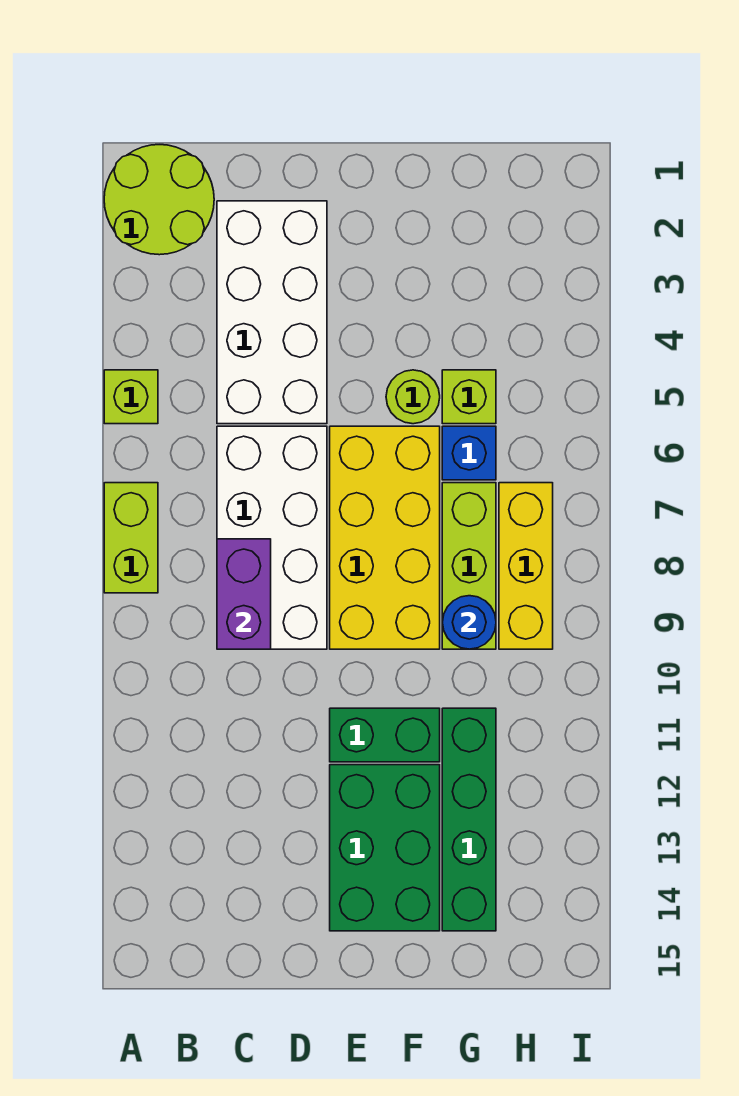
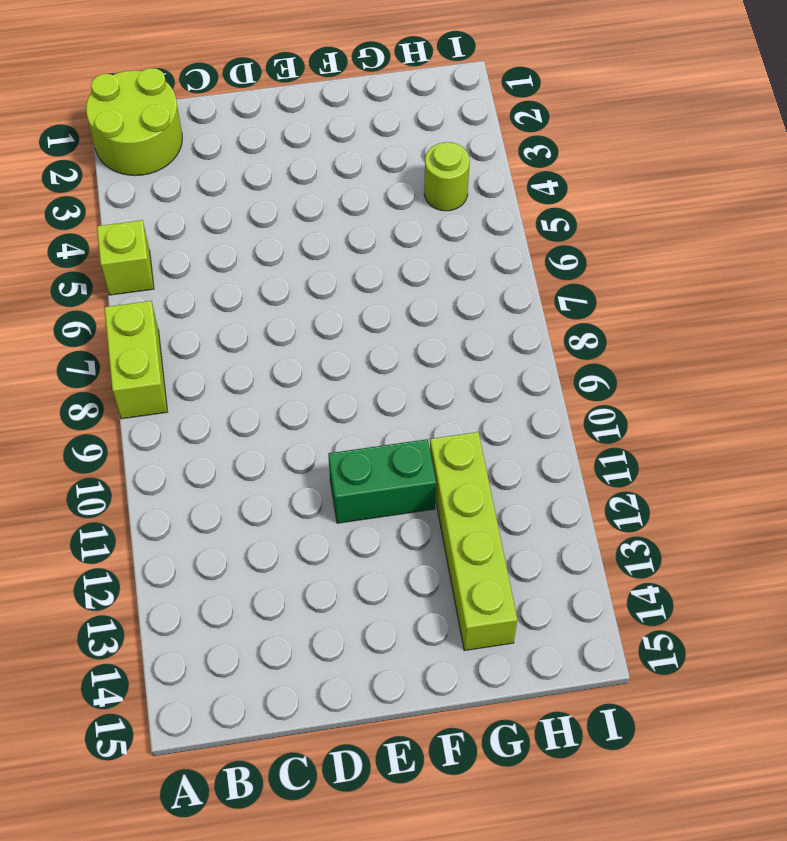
lime 1x4 brick [430,432,517,651] -> green 1x4 brick [442,708,496,931]
lime 1x1 round brick [424,142,470,211] -> lime 1x1 round brick moved to [386,370,440,424]
none -> white 2x4 brick [217,201,327,424]
none -> white 2x4 brick [217,426,327,649]
none -> yellow 2x4 brick [330,426,440,649]

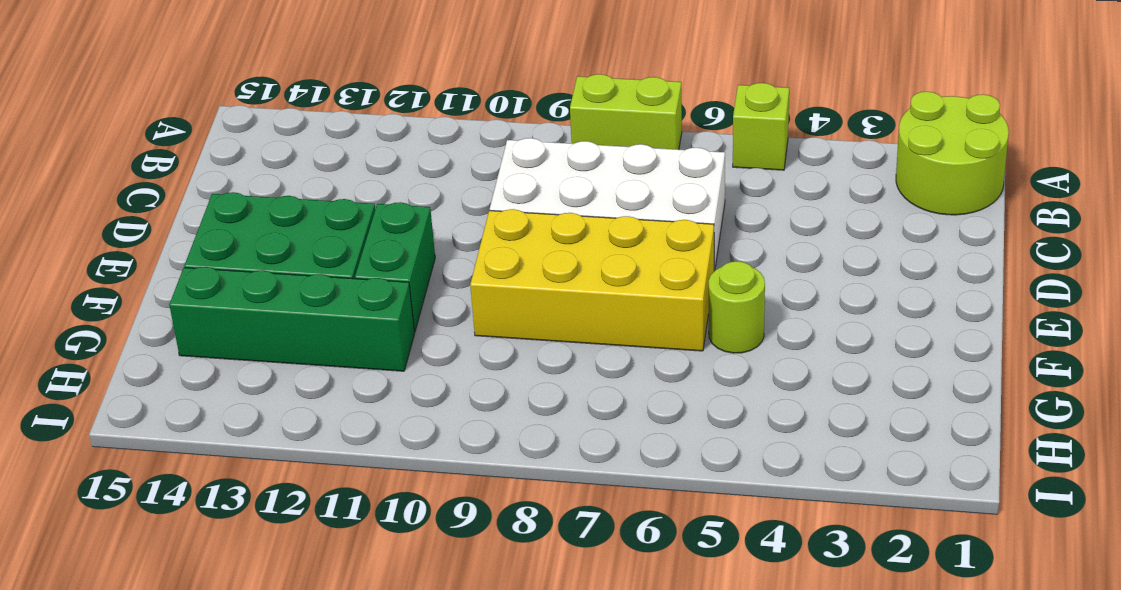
none -> white 2x4 brick [217,201,327,424]
none -> lime 1x1 brick [442,370,496,424]
none -> blue 1x1 brick [442,426,496,480]

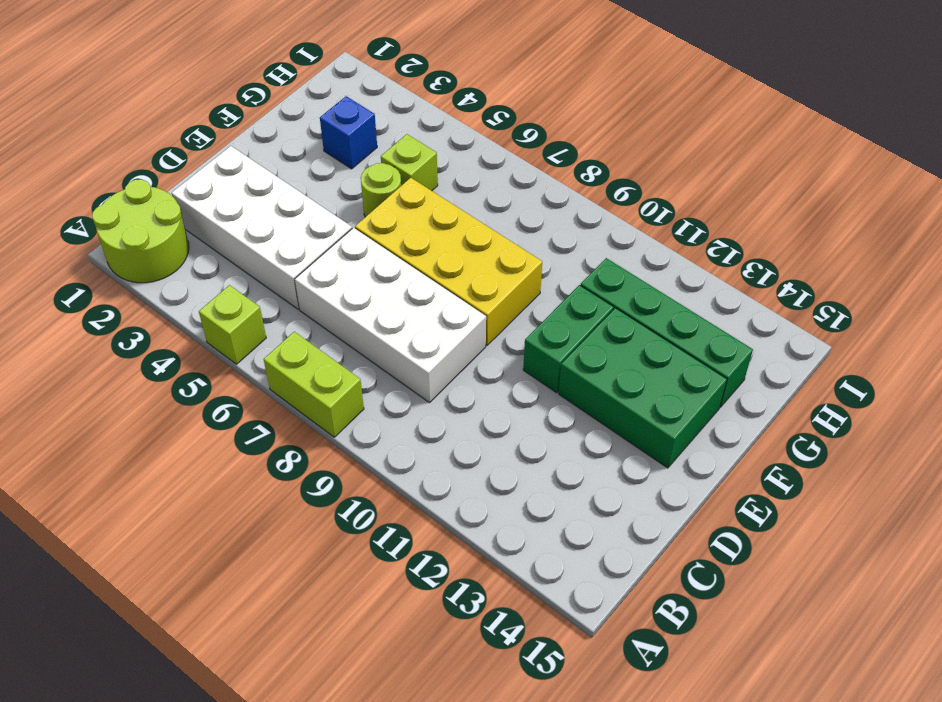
blue 1x1 brick [320,96,377,169] -> blue 1x1 brick moved to [442,426,496,480]
none -> lime 1x3 brick [442,483,496,649]
none -> yellow 1x3 brick [499,483,553,649]
none -> purple 1x2 brick [217,539,271,649]

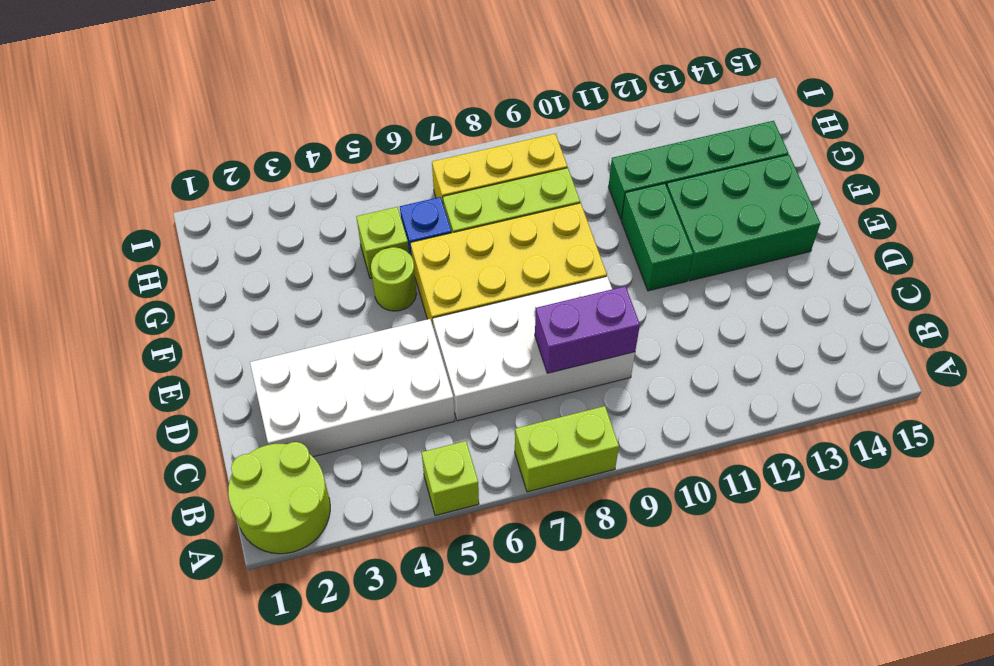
none -> blue 1x1 round brick [443,596,496,649]

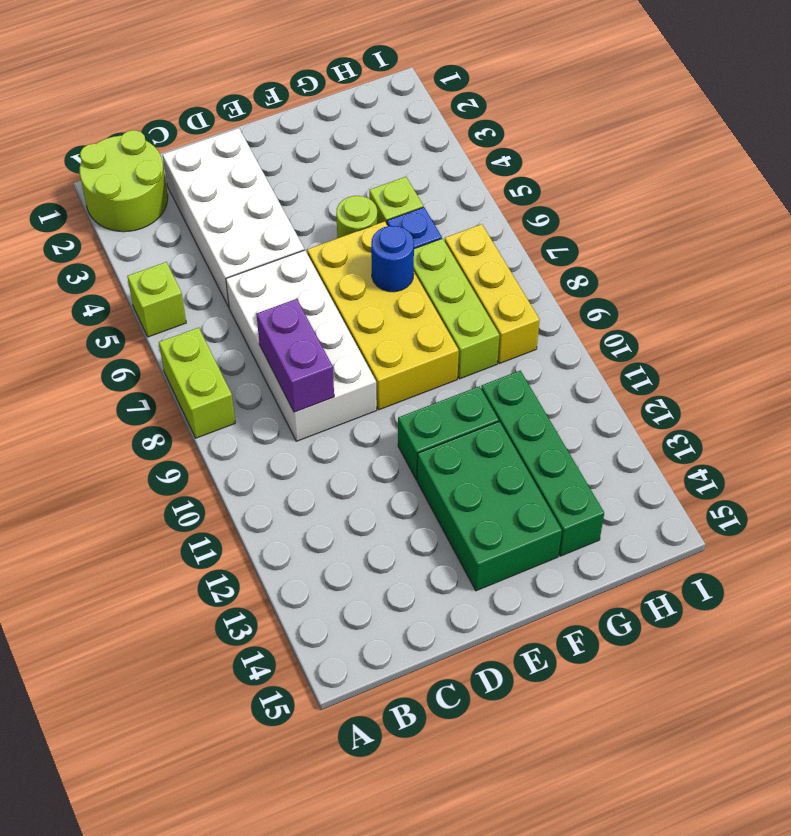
blue 1x1 round brick [371,226,414,292] -> blue 1x1 round brick moved to [443,596,496,649]

